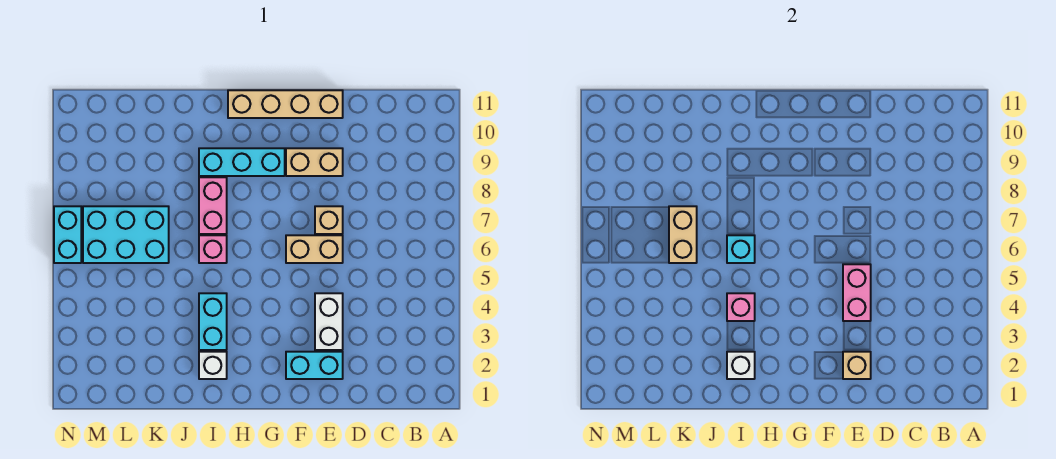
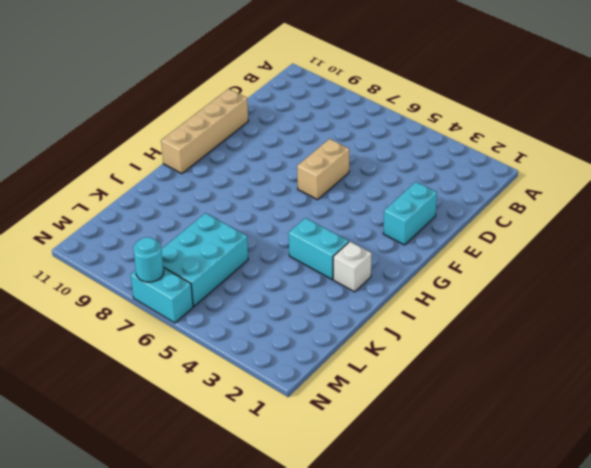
cyan 1x1 round brick [133,237,164,282] -> none
none -> white 1x2 brick [315,293,343,350]
none -> tan 1x1 brick [315,206,343,234]
none -> tan 1x2 brick [286,148,343,176]

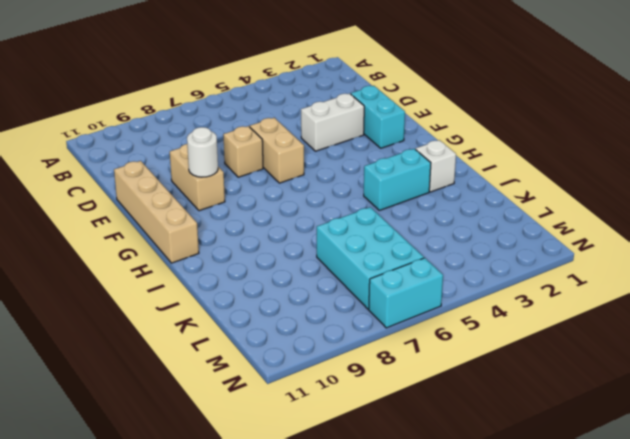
white 1x1 round brick [187,127,218,177] -> none
none -> cyan 1x3 brick [199,148,285,176]
none -> pink 1x1 brick [199,235,227,263]
none -> pink 1x2 brick [199,177,227,234]

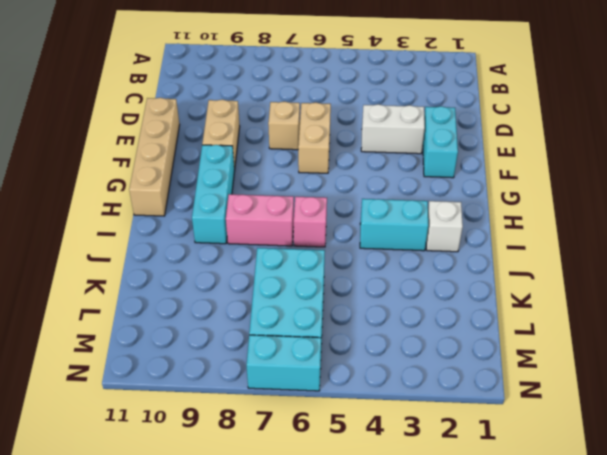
none -> tan 1x1 brick [843,352,871,379]
none -> pink 1x2 brick [843,264,871,321]
none -> white 1x1 brick [727,352,755,379]

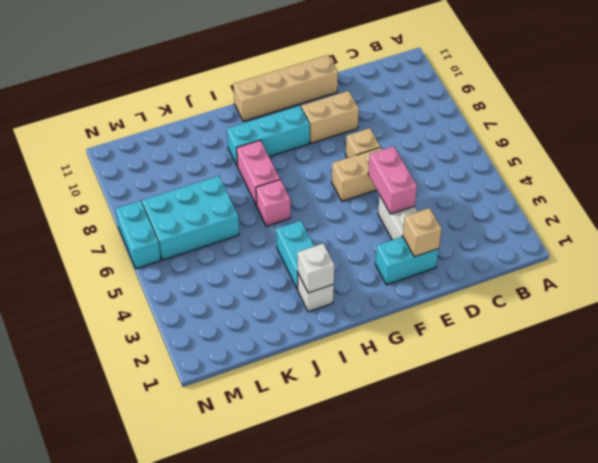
none -> pink 1x1 brick [727,293,755,321]
none -> cyan 1x1 brick [727,235,755,263]
none -> tan 1x2 brick [669,206,697,263]

